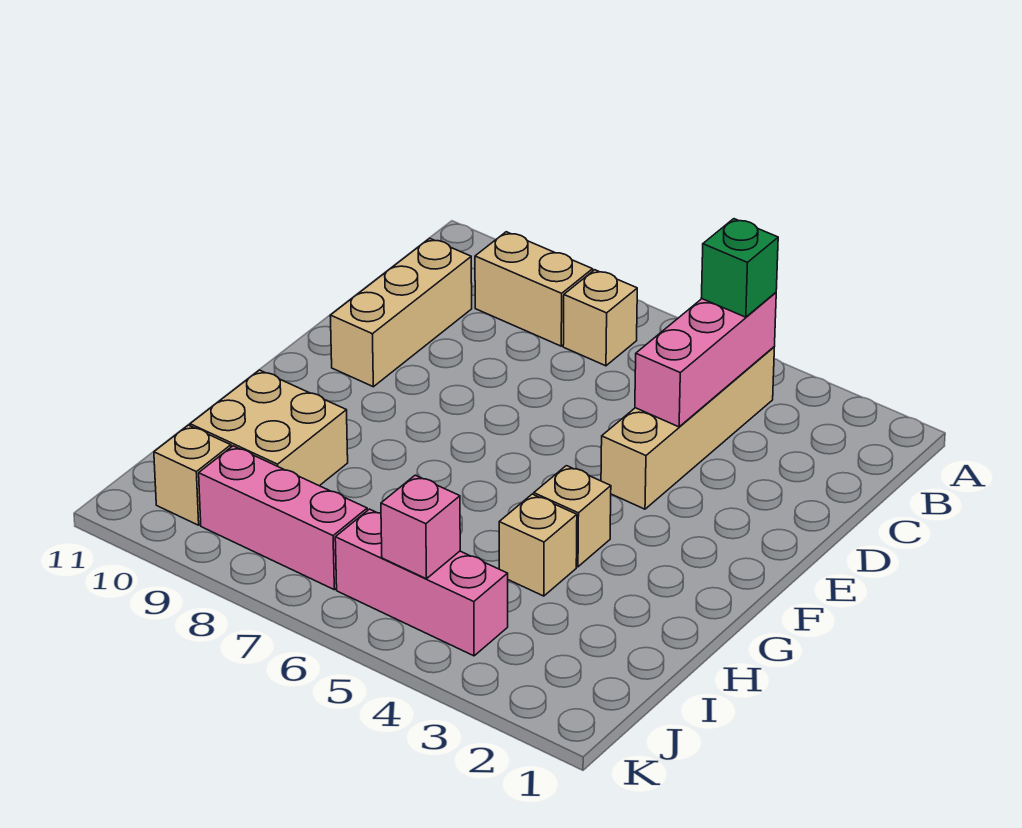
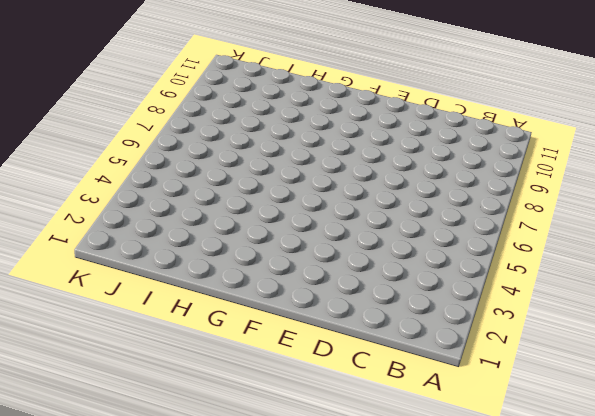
none -> tan 1x4 brick [601,347,774,509]
none -> tan 1x1 brick [563,270,637,366]
none -> tan 1x2 brick [475,232,593,346]

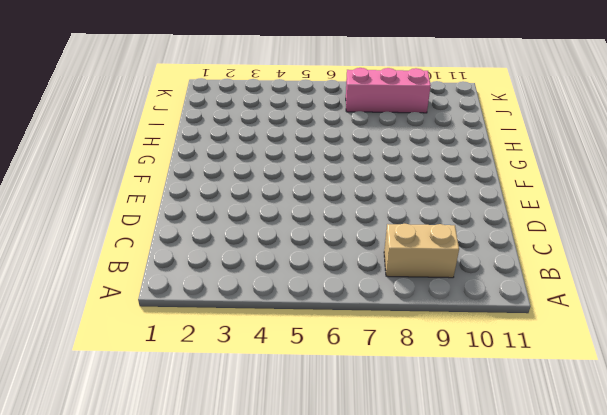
none -> tan 1x4 brick [601,347,774,509]
none -> tan 1x1 brick [563,270,637,366]
none -> tan 1x3 brick [330,238,472,387]

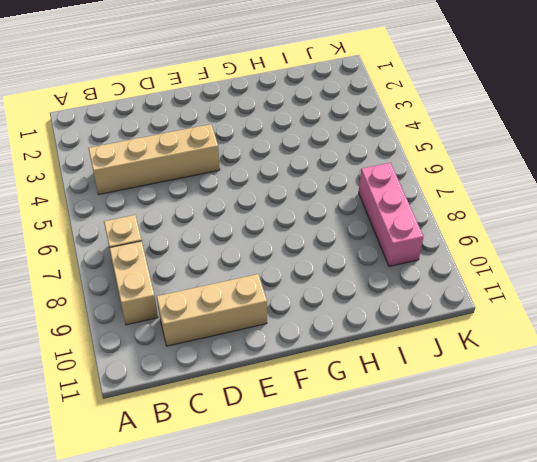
none -> tan 1x1 brick [534,466,611,567]
none -> tan 1x1 brick [499,494,577,596]
none -> tan 2x2 brick [190,370,348,486]

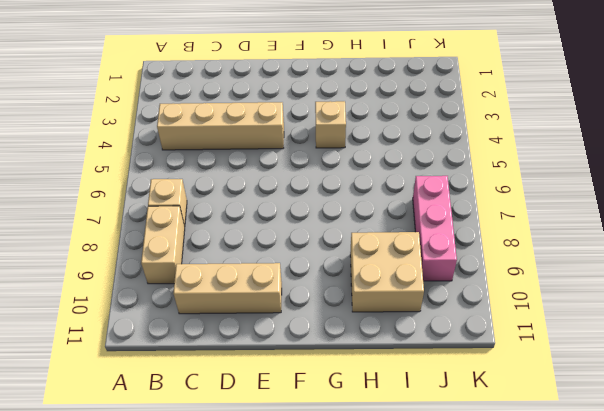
none -> tan 1x1 brick [499,494,577,596]
none -> pink 1x3 brick [335,509,508,656]
none -> tan 1x1 brick [154,425,231,525]

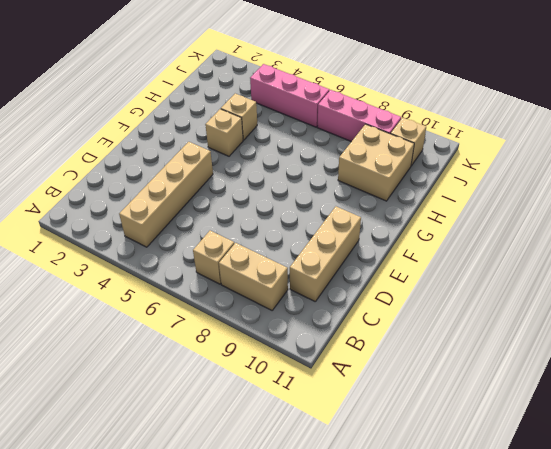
none -> pink 1x3 brick [635,293,776,427]
none -> pink 1x1 brick [381,475,460,579]
none -> green 1x1 brick [701,219,778,317]

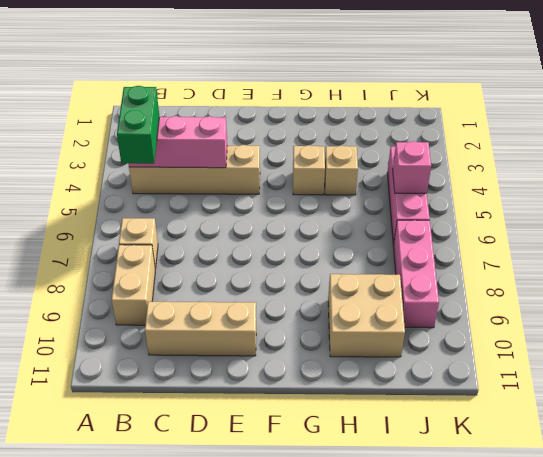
green 1x2 brick [117,86,159,164] -> green 1x1 brick [701,219,778,317]
none -> tan 1x1 brick [154,425,231,525]

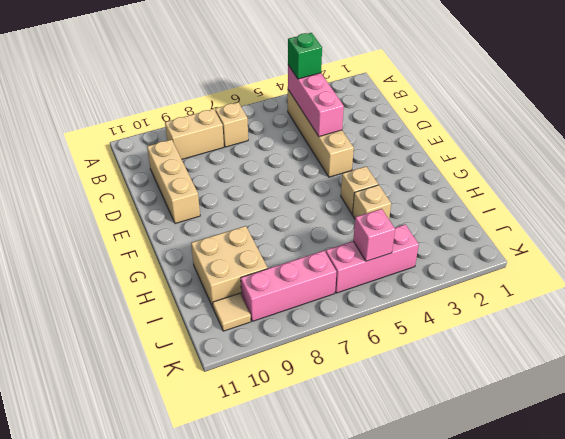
tan 1x1 tile [213,293,251,331] -> tan 1x1 brick [154,425,231,525]

